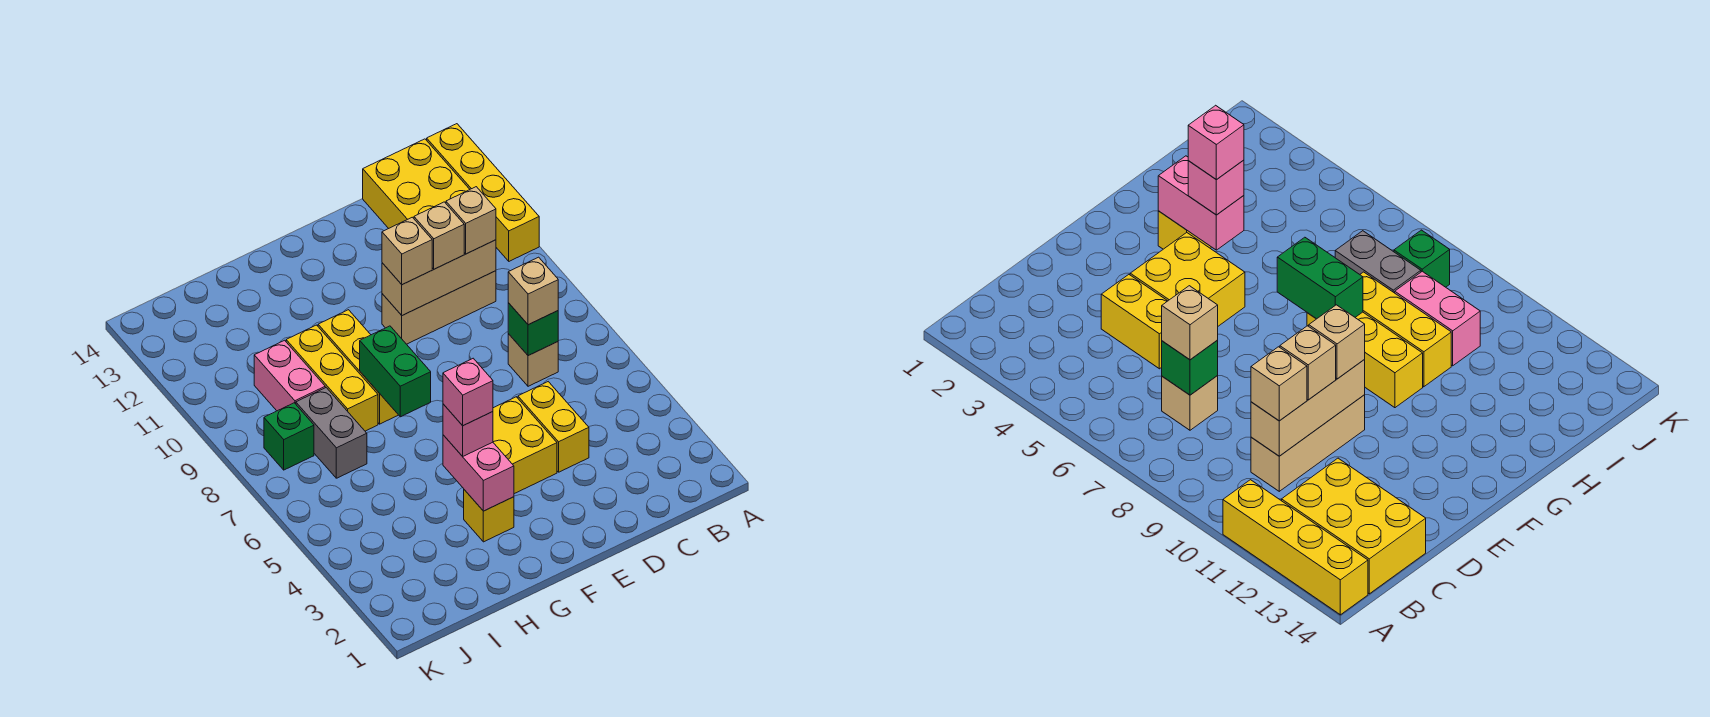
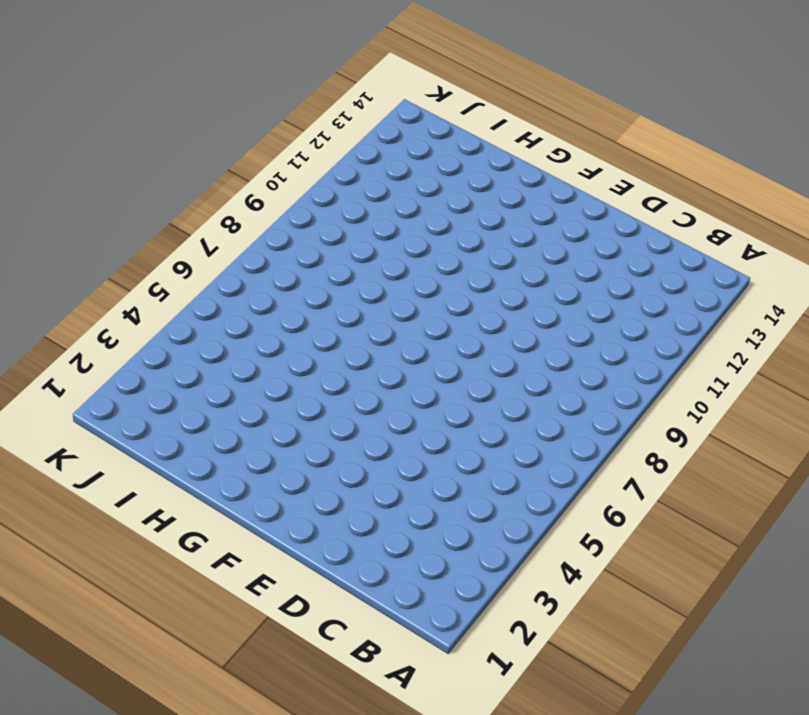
none -> yellow 1x4 brick [427,124,539,261]
none -> yellow 2x3 brick [363,139,470,228]
none -> tan 1x1 brick [508,334,558,386]

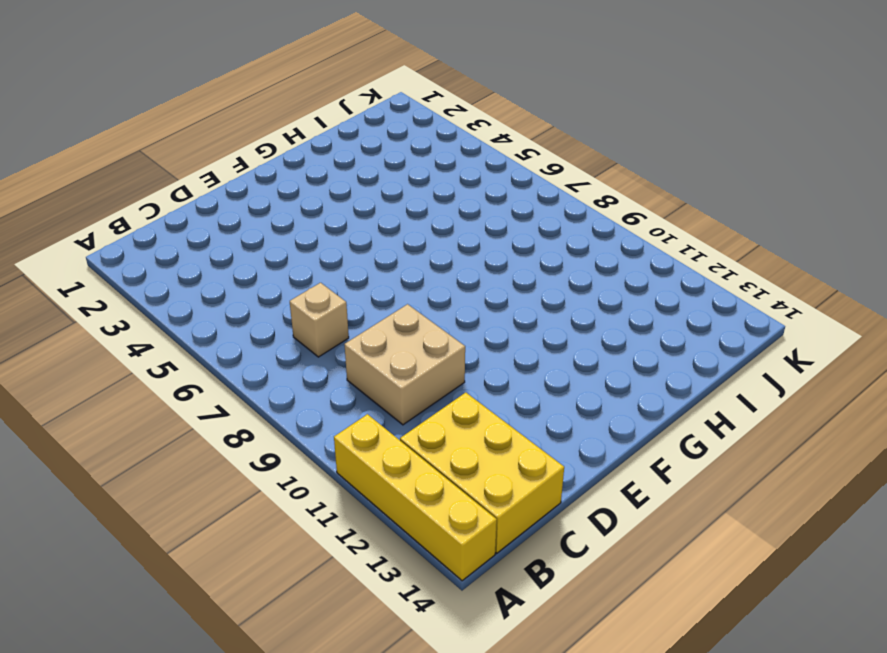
tan 2x2 brick [344,304,465,425] -> tan 1x3 brick [382,271,496,344]
none -> yellow 1x2 brick [518,382,589,472]
none -> yellow 2x2 brick [493,397,557,494]
none -> yellow 1x1 brick [464,490,514,542]

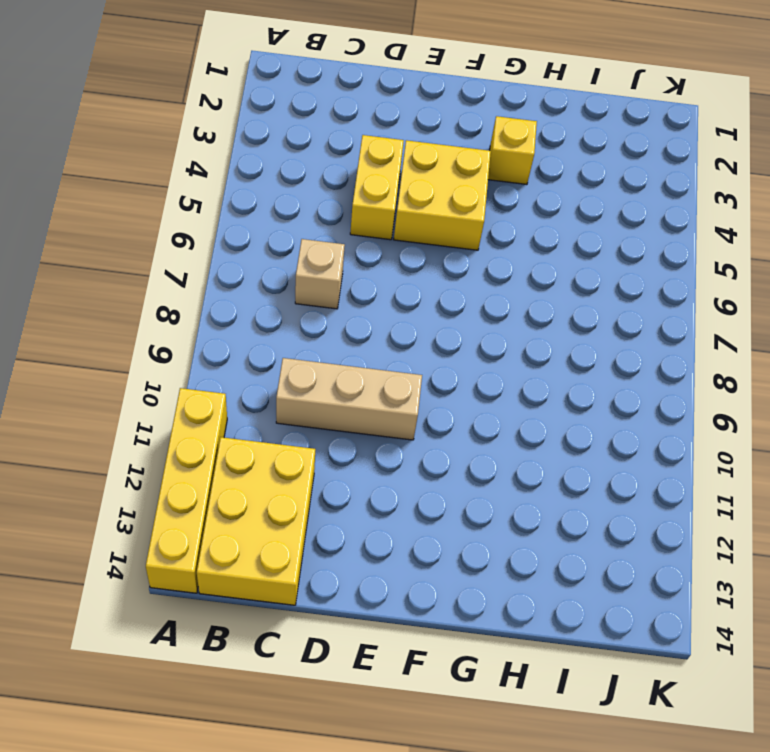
none -> yellow 1x3 brick [318,310,398,424]
none -> yellow 1x3 brick [286,325,378,431]
none -> grey 1x2 brick [296,388,367,478]

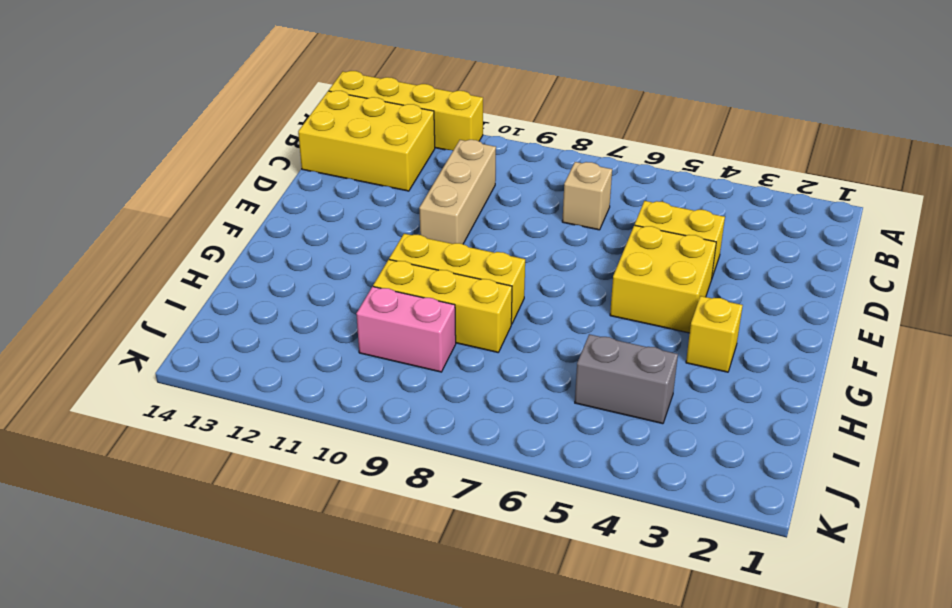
grey 1x2 brick [575,334,678,424] -> grey 1x2 brick moved to [296,388,367,478]
none -> green 1x1 brick [264,403,314,470]
none -> green 1x1 brick [508,303,558,356]
none -> tan 1x3 brick [382,240,496,315]

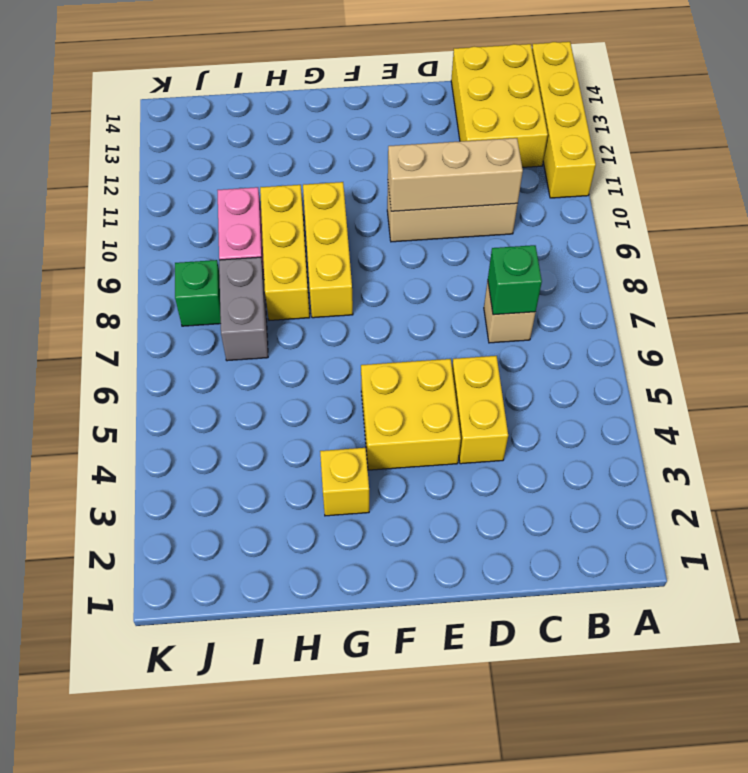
none -> pink 1x2 brick [443,435,514,511]
none -> green 1x2 brick [360,326,431,417]
none -> tan 1x1 brick [508,257,558,325]

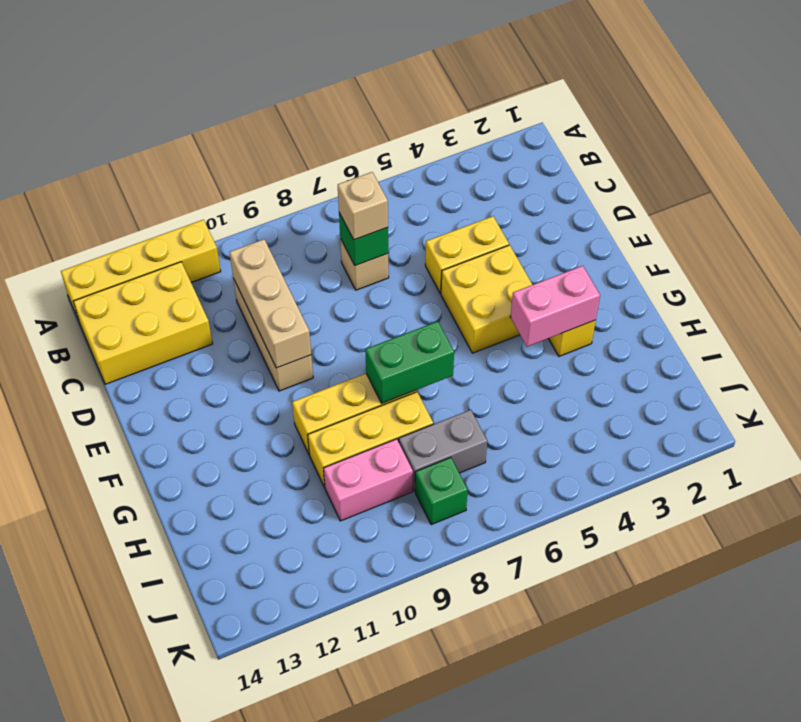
none -> tan 1x1 brick [446,187,496,254]
none -> tan 1x1 brick [414,202,464,269]
none -> tan 1x1 brick [382,217,432,285]

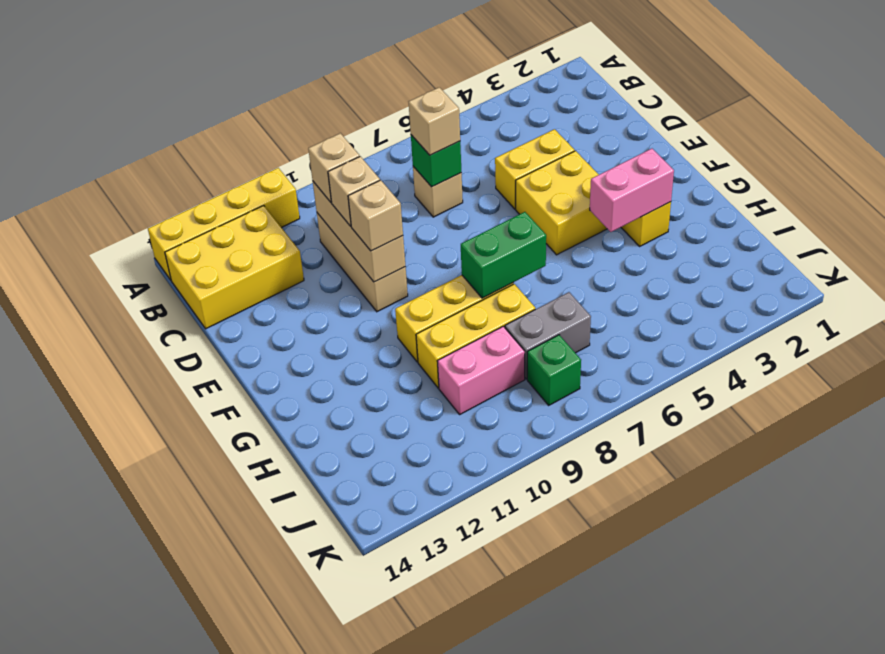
none -> pink 1x1 brick [443,404,493,456]
none -> pink 1x1 brick [443,358,493,426]

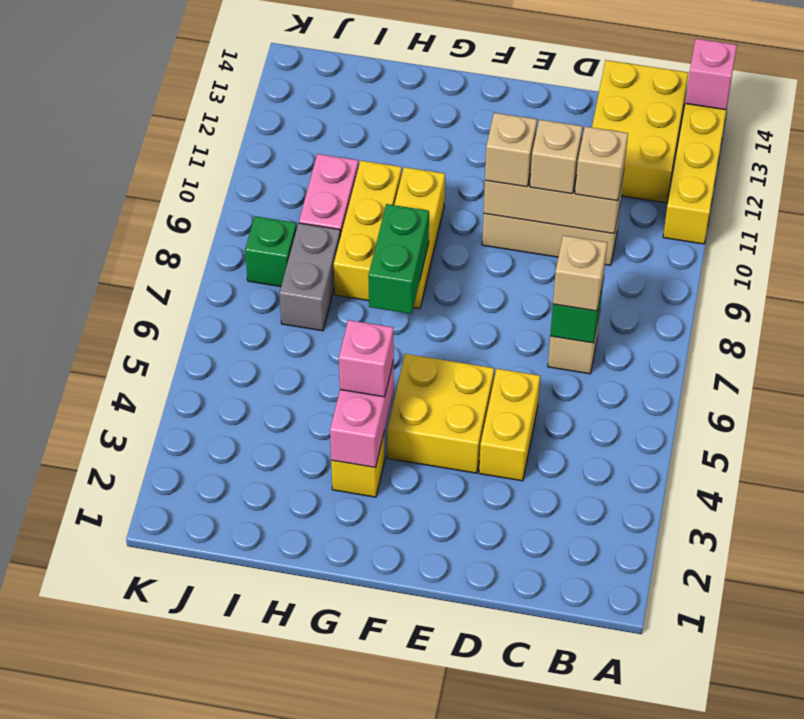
pink 1x1 brick [685,39,737,110] -> pink 1x1 brick moved to [443,358,493,426]

